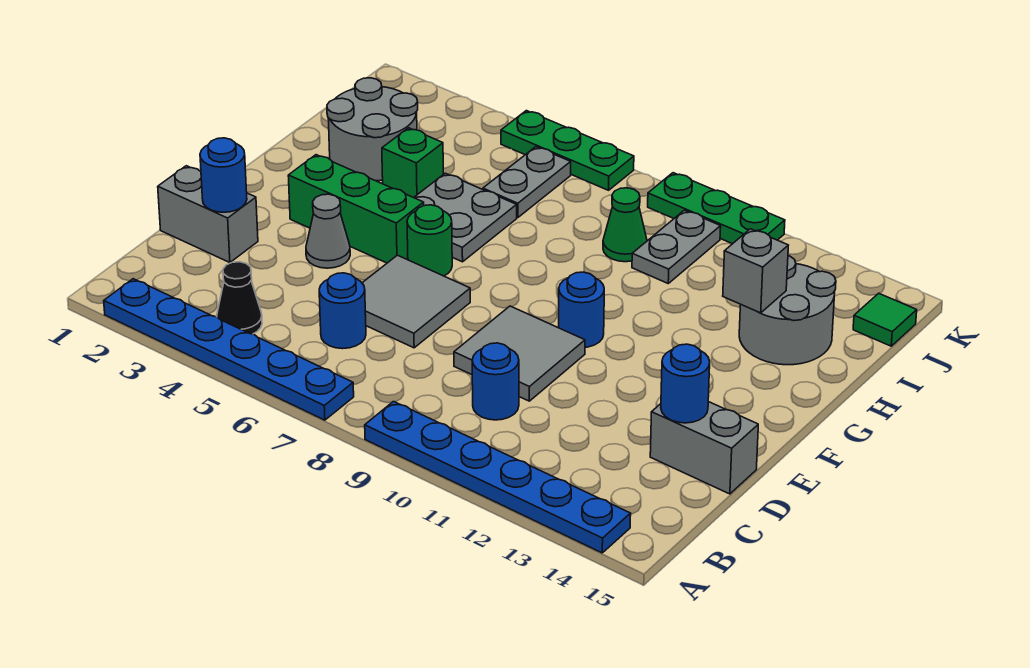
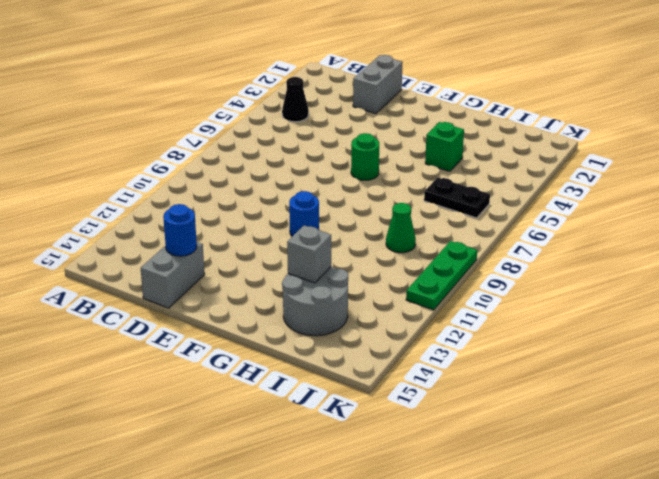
black 1x2 plate [424,178,490,218] -> grey 1x2 plate [483,147,571,218]
none -> blue 1x6 plate [104,279,354,420]
none -> blue 1x6 plate [365,402,631,553]
none -> blue 1x1 round brick [319,273,366,349]

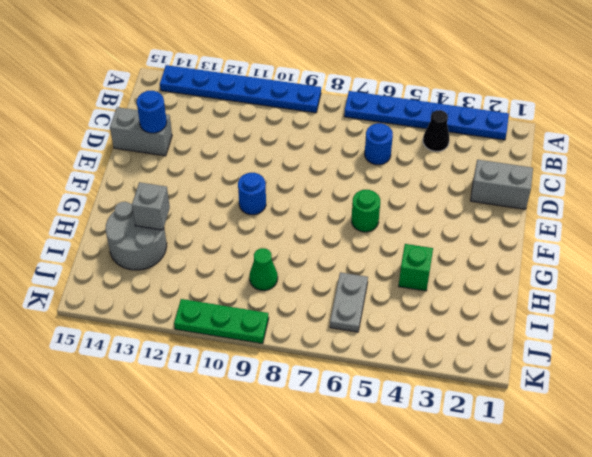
none -> blue 1x1 round brick [472,343,519,420]
none -> grey 2x2 tile [362,255,470,348]
none -> grey 2x2 tile [454,306,585,401]

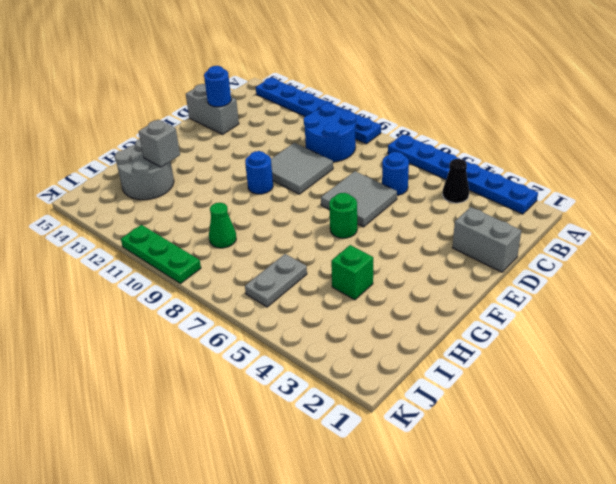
blue 2x2 round brick [304,103,356,162] -> blue 1x1 round brick [472,343,519,420]
none -> grey 1x1 cone [306,194,350,268]
none -> green 1x3 brick [288,155,424,263]
none -> grey 2x2 plate [414,173,517,262]

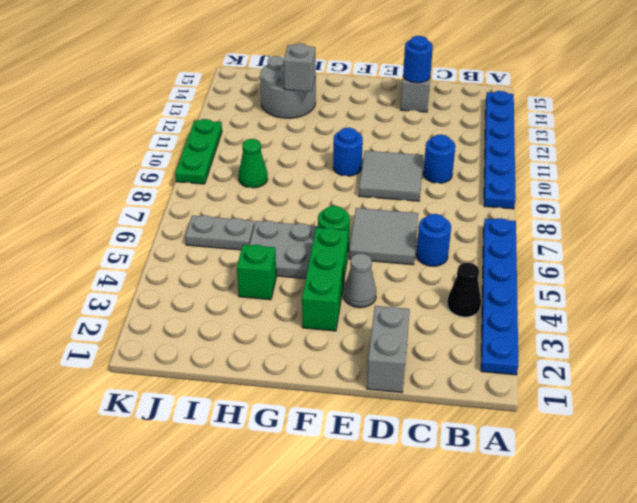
none -> grey 2x2 round brick [327,78,418,181]
none -> grey 1x2 plate [632,210,721,283]
none -> green 1x1 tile [853,293,917,346]

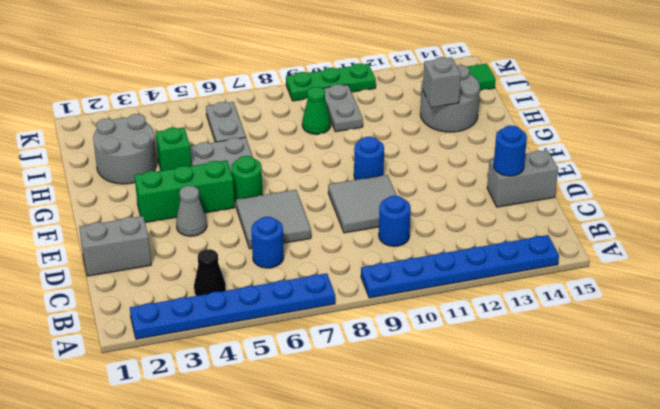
none -> green 1x3 plate [501,111,634,190]
none -> blue 1x1 round brick [200,138,247,212]

